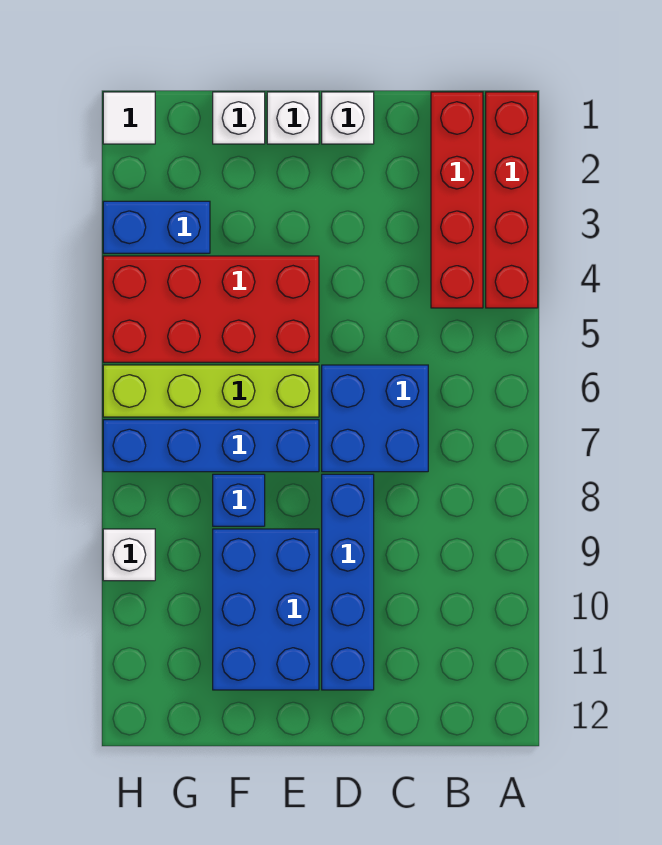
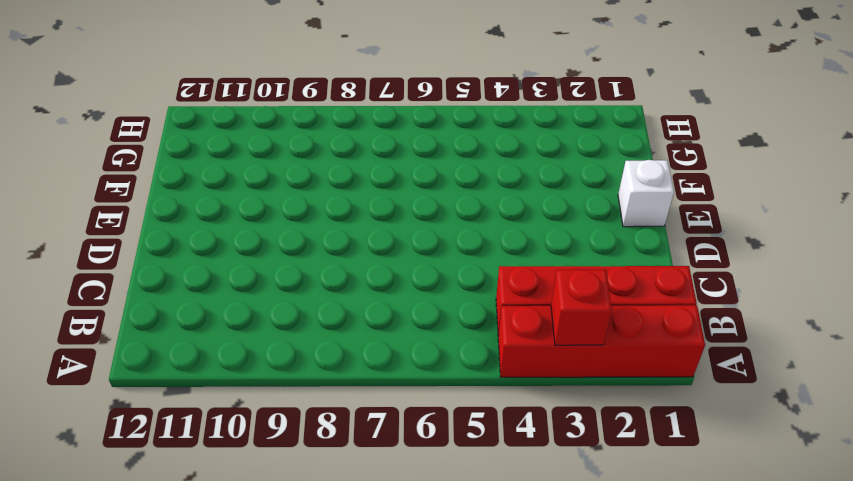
red 1x1 brick [551,270,612,345] -> none
none -> blue 2x2 brick [322,365,428,472]
none -> white 1x1 brick [322,92,374,144]
none -> blue 1x4 brick [322,474,374,690]

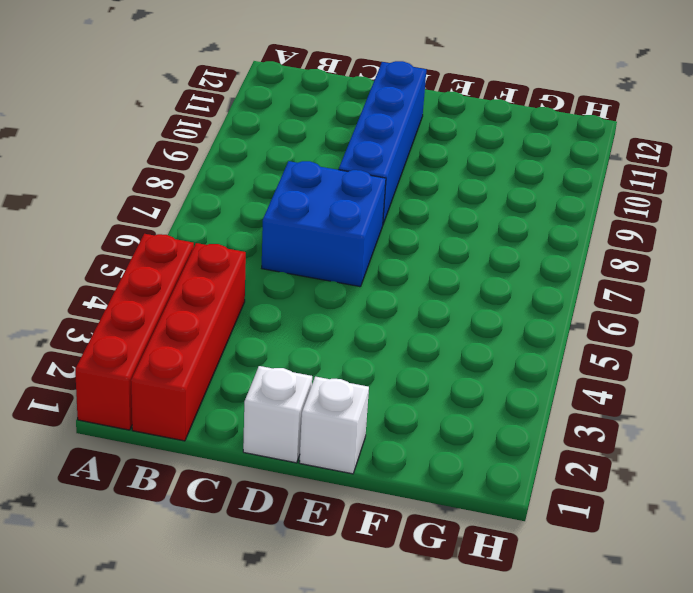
none -> red 2x4 brick [103,256,319,362]
none -> lime 1x4 brick [103,365,319,417]
none -> blue 1x4 brick [103,420,319,472]

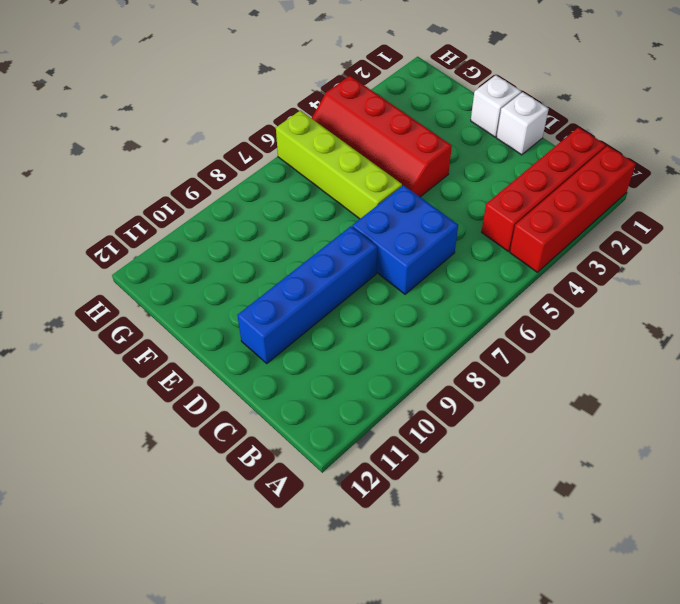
red 2x4 slope [312,76,452,197] -> red 2x4 brick [103,256,319,362]
none -> blue 1x4 brick [103,420,319,472]
none -> blue 2x3 brick [213,529,319,690]
none -> white 1x1 brick [213,92,265,144]

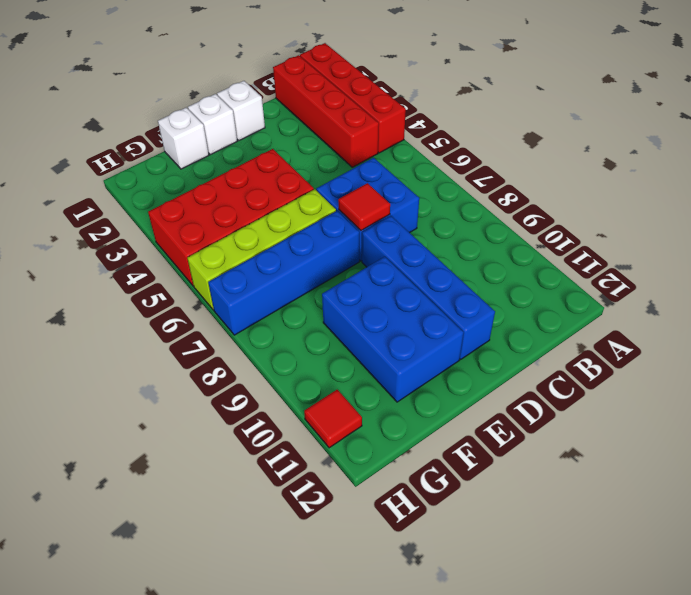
red 1x1 tile [338,183,390,231] -> none
red 1x1 tile [304,390,362,448] -> none
none -> blue 1x1 brick [213,474,265,526]
none -> blue 1x2 brick [103,201,210,253]
none -> white 1x1 tile [103,92,155,144]

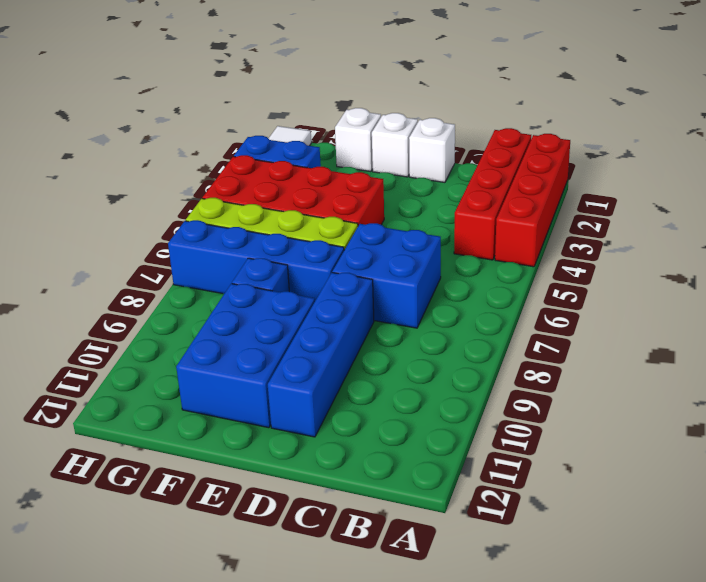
none -> white 1x1 brick [103,529,155,581]

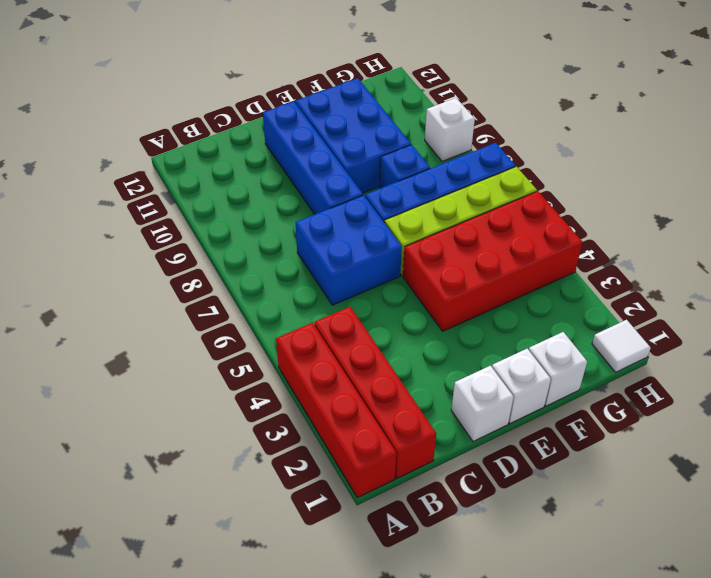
none -> blue 1x2 brick [103,201,210,253]

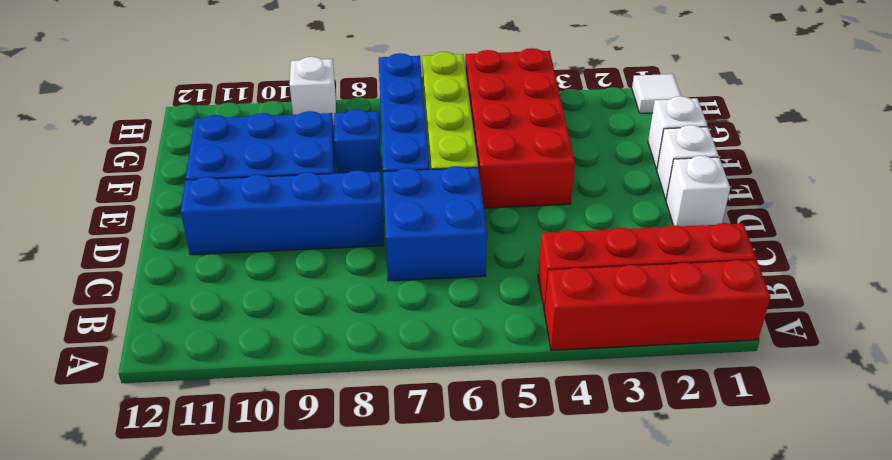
none -> blue 1x2 brick [103,201,210,253]

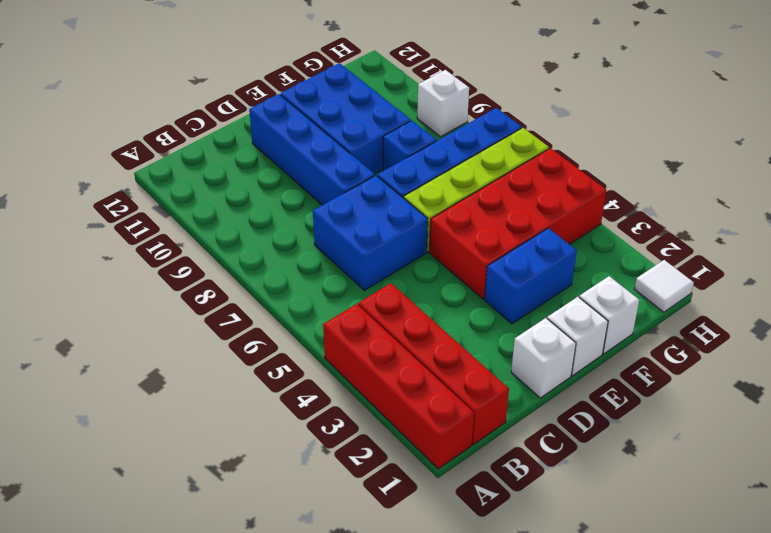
blue 1x2 brick [485,228,577,324] -> blue 1x2 brick moved to [103,201,210,253]

